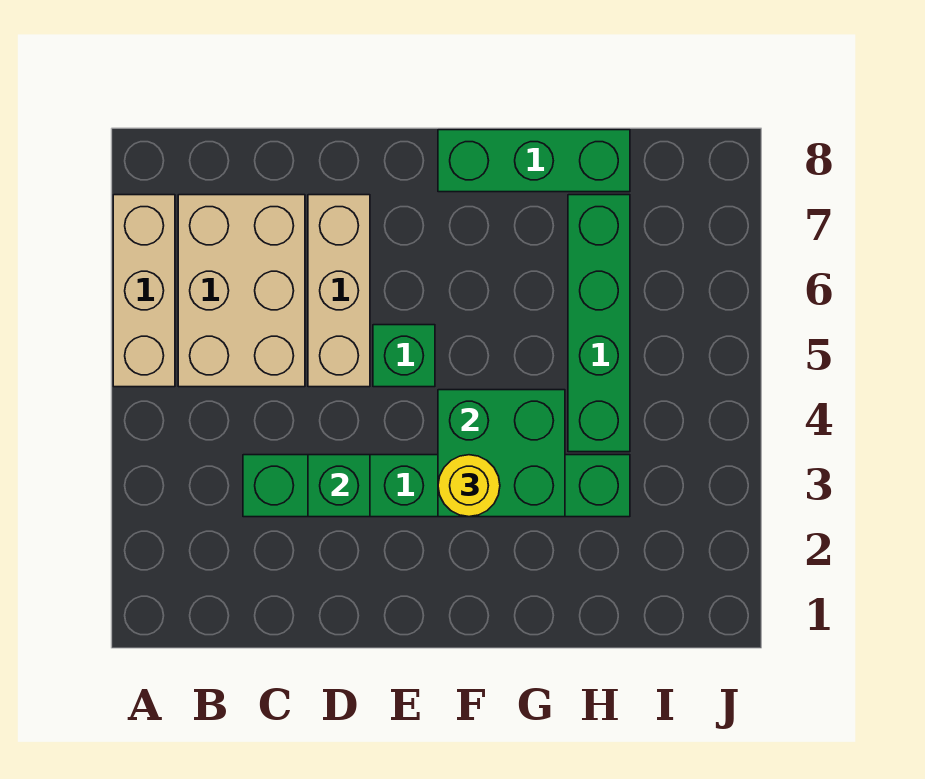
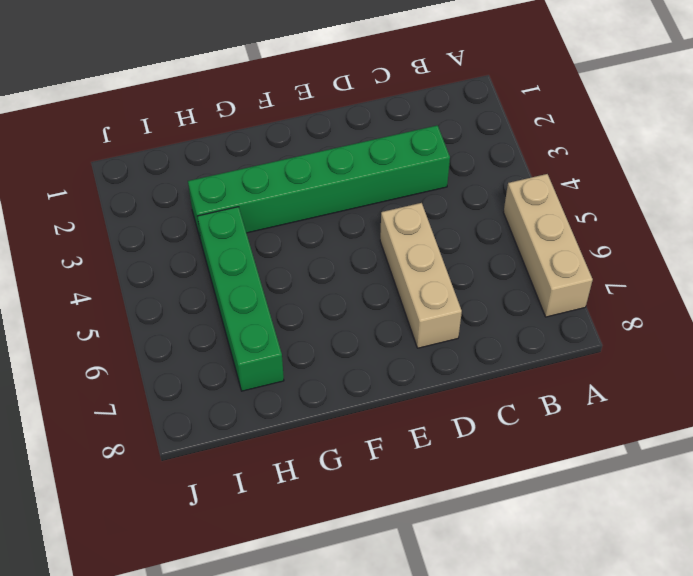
none -> tan 2x3 brick [178,195,305,387]
none -> green 1x1 brick [373,325,435,387]

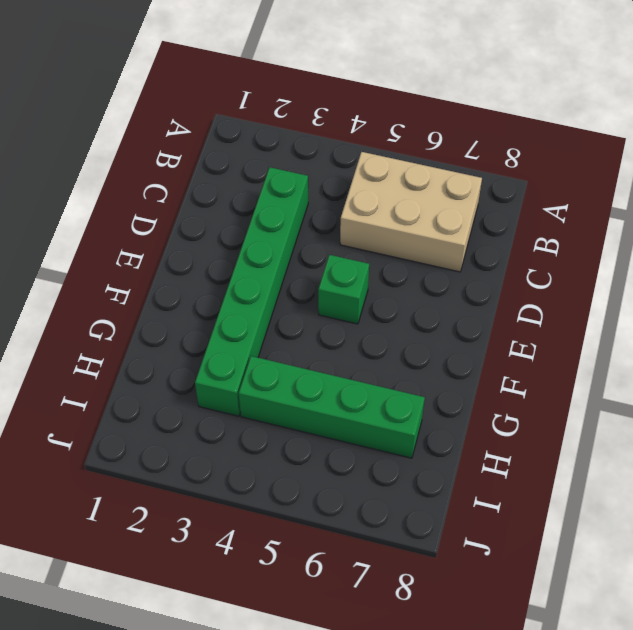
none -> tan 1x3 brick [113,195,175,387]
none -> tan 1x3 brick [308,195,370,387]

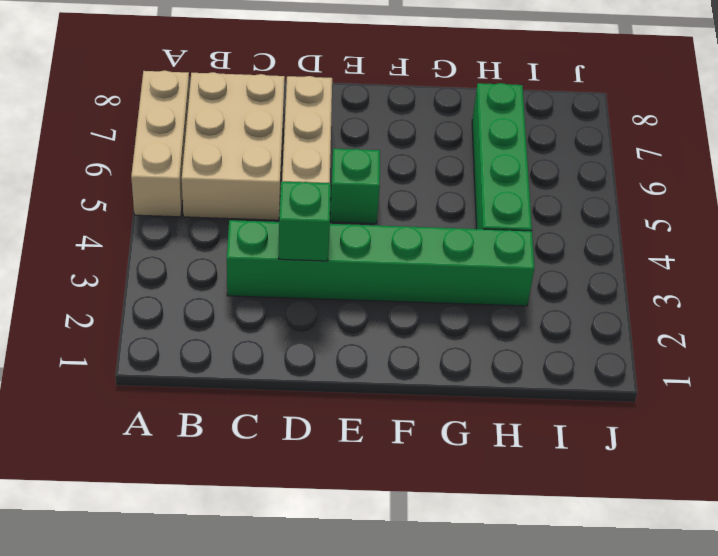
none -> green 1x3 brick [438,130,630,192]
none -> green 2x2 brick [438,390,565,517]

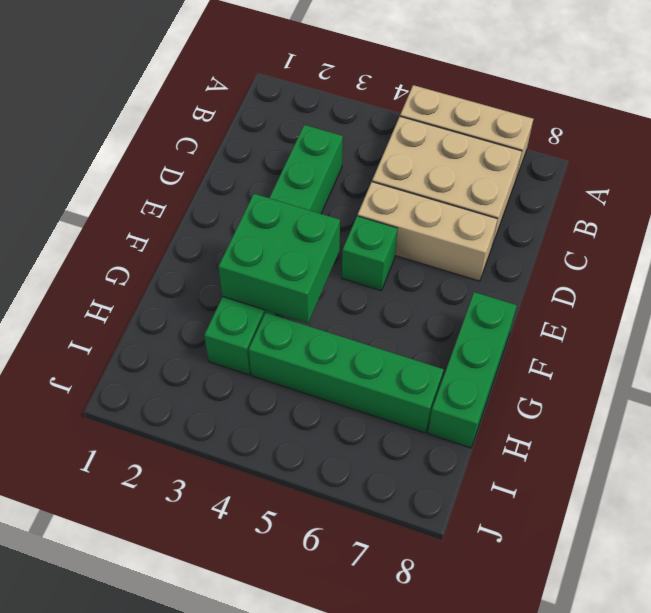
none -> green 1x1 brick [308,455,370,517]
none -> yellow 1x1 round brick [438,455,500,517]

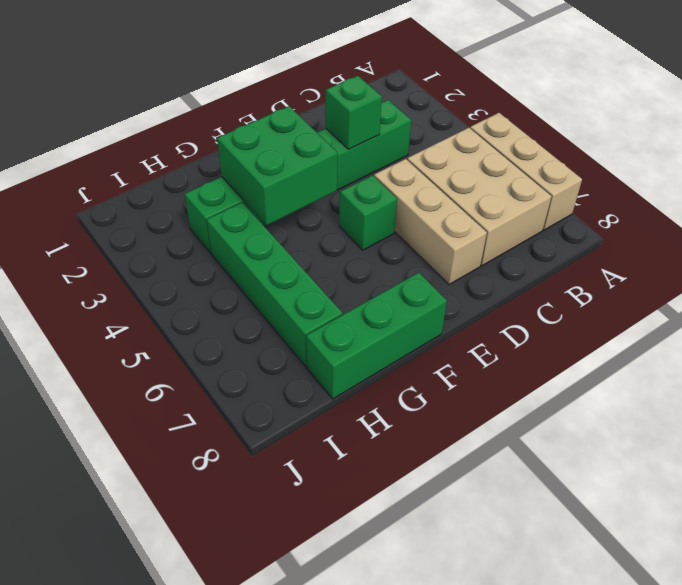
none -> yellow 1x1 round brick [438,455,500,517]

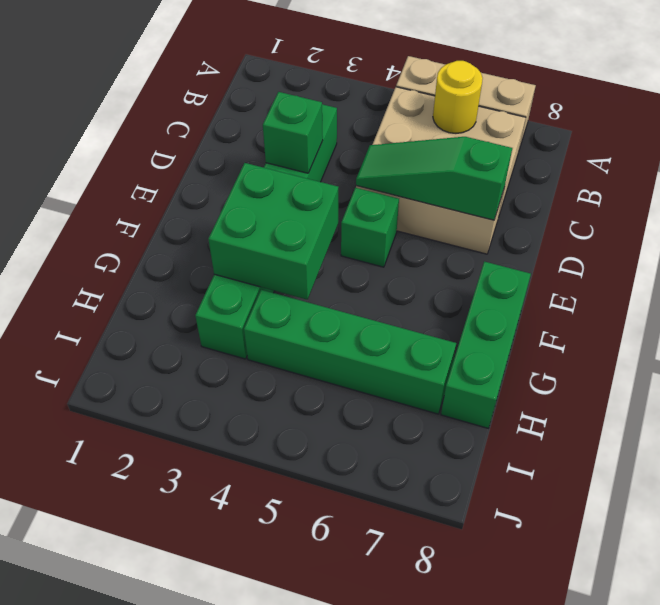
yellow 1x1 round brick [433,61,483,133] -> yellow 1x1 round brick moved to [438,455,500,517]
green 1x3 slope [356,137,512,220] -> none

